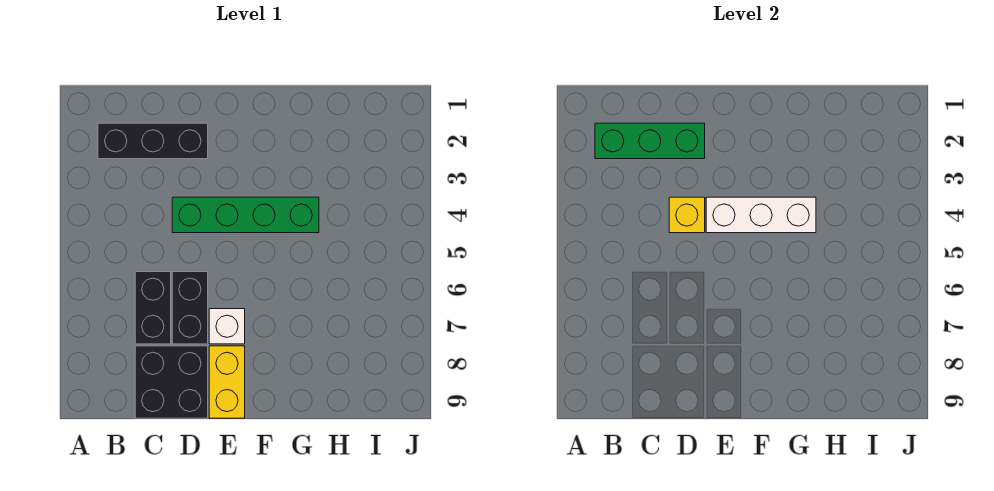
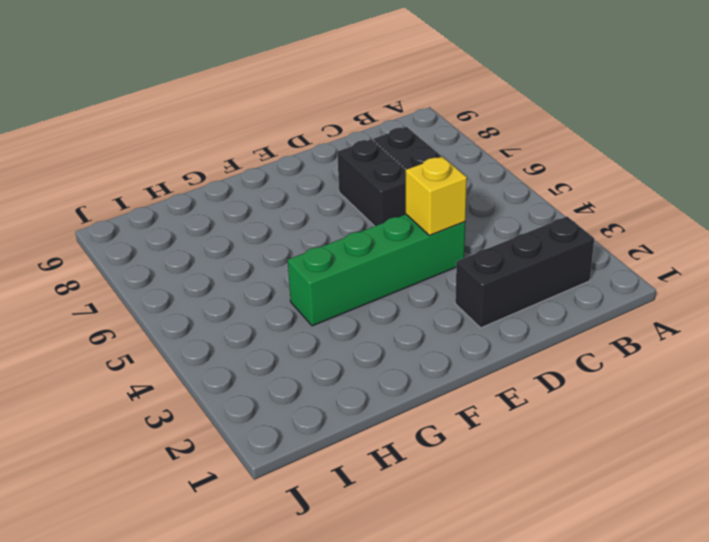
none -> black 2x2 brick [135,346,208,418]
none -> white 1x1 brick [209,309,245,344]

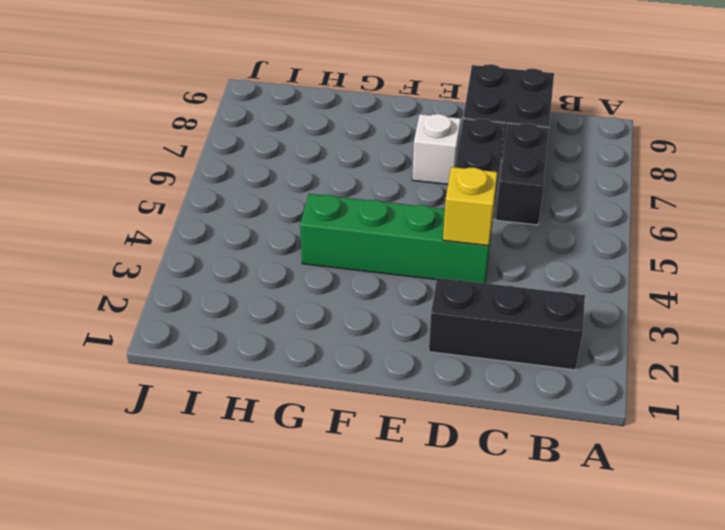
none -> yellow 1x2 brick [209,346,245,418]
none -> green 1x3 brick [595,123,705,159]

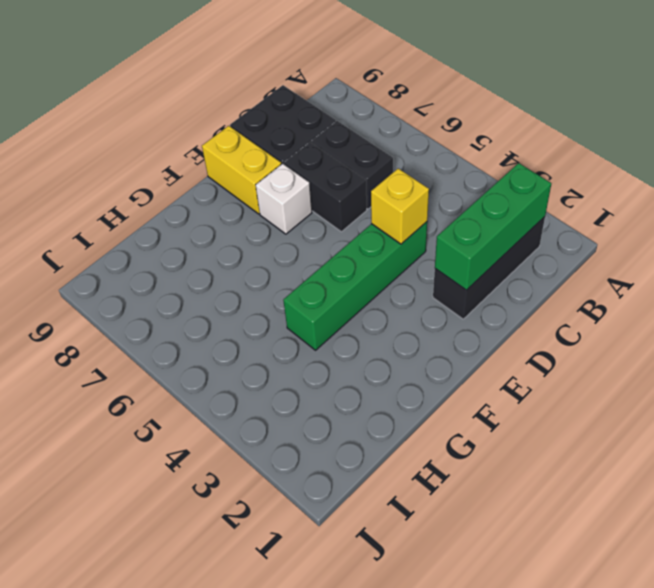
none -> white 1x3 brick [706,197,816,233]

